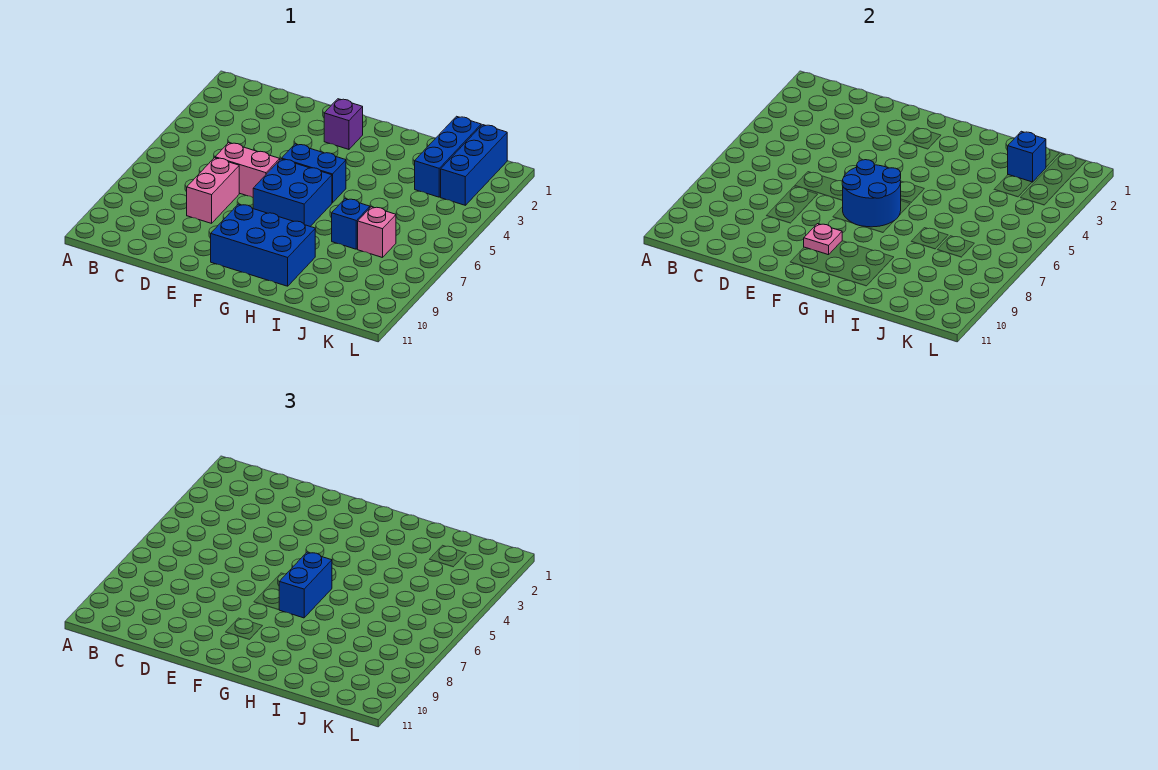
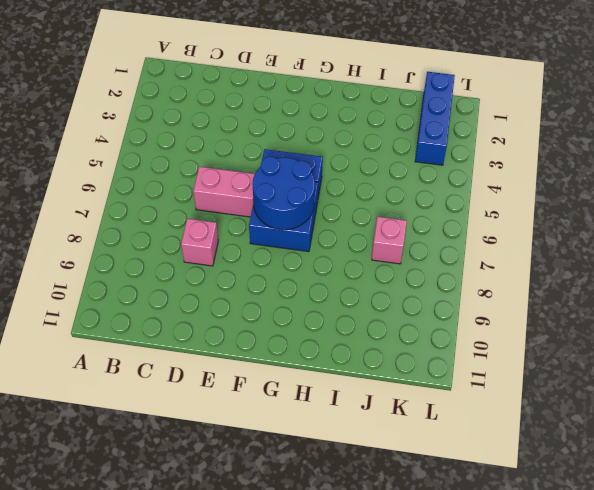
pink 1x1 brick [181,219,218,266] -> pink 1x2 brick [187,158,239,223]
none -> purple 1x1 brick [324,99,363,149]
none -> blue 2x3 brick [211,204,315,286]
none -> blue 1x1 brick [332,199,370,249]

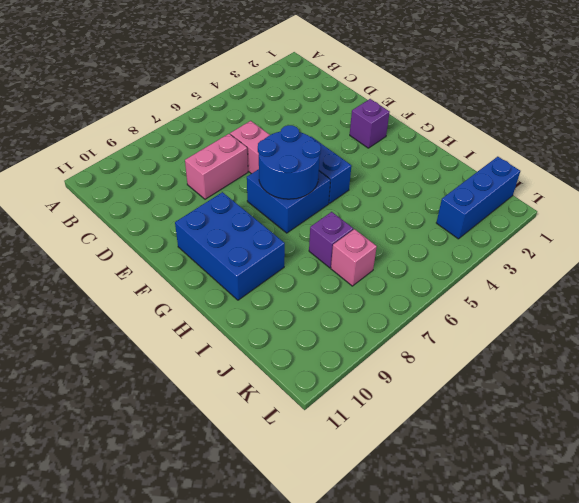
purple 1x1 brick [309,212,353,268] -> blue 1x1 brick [332,199,370,249]
none -> blue 1x3 brick [415,116,481,197]
none -> pink 1x1 plate [804,224,842,255]
none -> blue 1x1 brick [1008,131,1046,182]

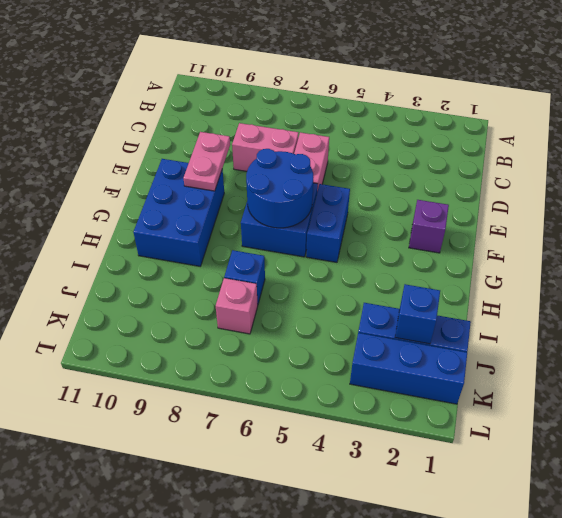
pink 1x2 plate [184,132,230,191] -> pink 1x1 plate [804,224,842,255]
none -> blue 1x2 brick [279,552,332,618]

